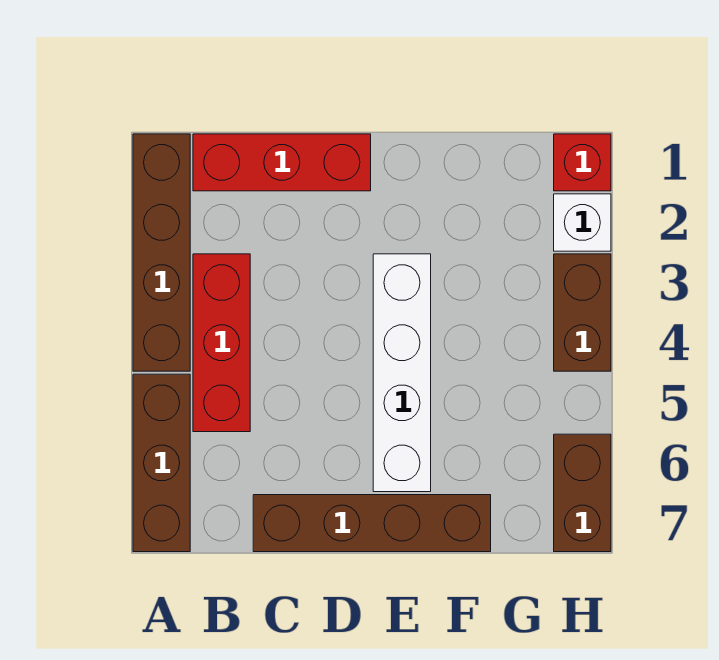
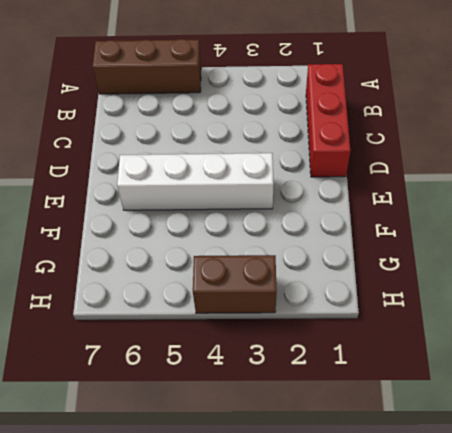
none -> brown 1x4 brick [133,134,190,371]
none -> red 1x3 brick [193,254,250,432]

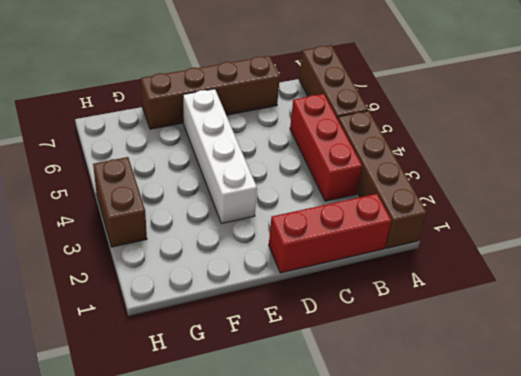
none -> red 1x1 brick [554,134,611,191]
none -> white 1x1 brick [554,194,611,251]

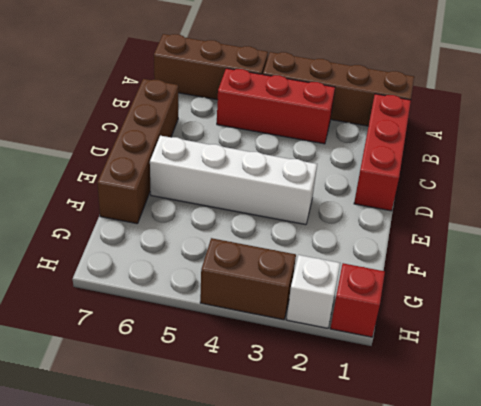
none -> brown 1x2 brick [554,434,611,552]

